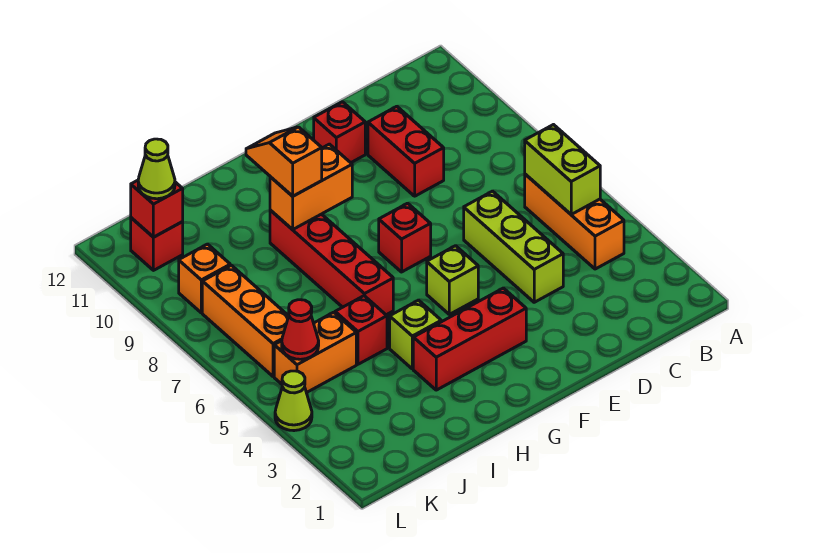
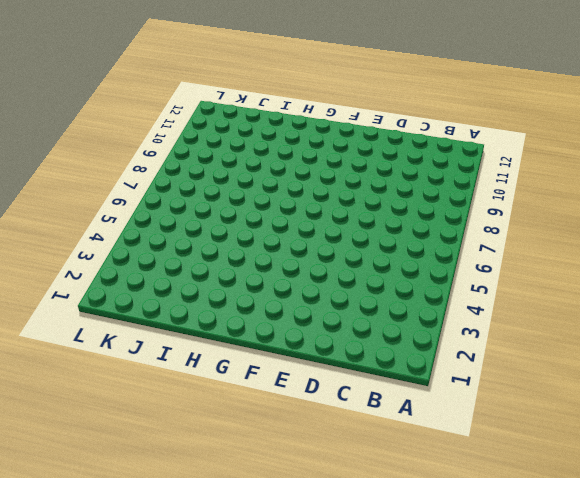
none -> orange 1x3 brick [525,174,624,269]
none -> lime 1x3 brick [464,191,563,302]
none -> red 1x2 brick [368,106,444,196]

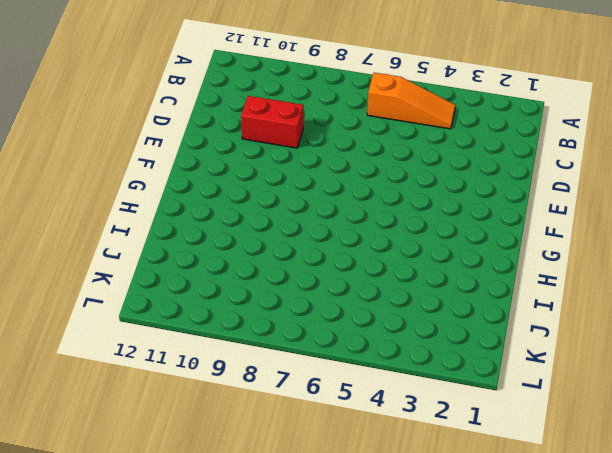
orange 1x3 slope [367,73,455,129] -> orange 1x3 brick [525,174,624,269]
none -> lime 1x3 brick [464,191,563,302]
none -> red 1x1 brick [314,102,365,163]
none -> red 1x3 brick [413,288,526,390]

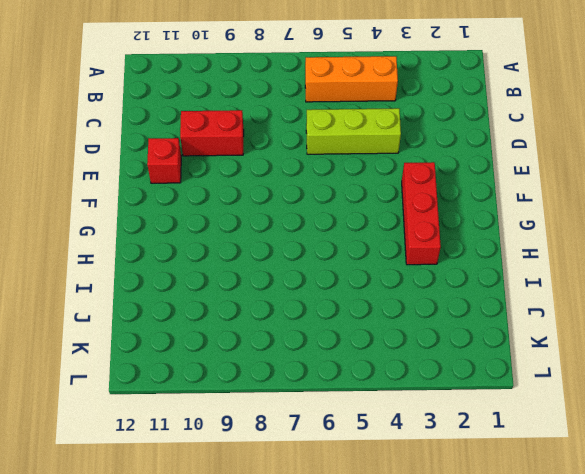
none -> lime 1x1 brick [427,246,478,314]
none -> red 1x1 brick [379,203,431,272]
none -> lime 1x1 brick [390,300,441,369]

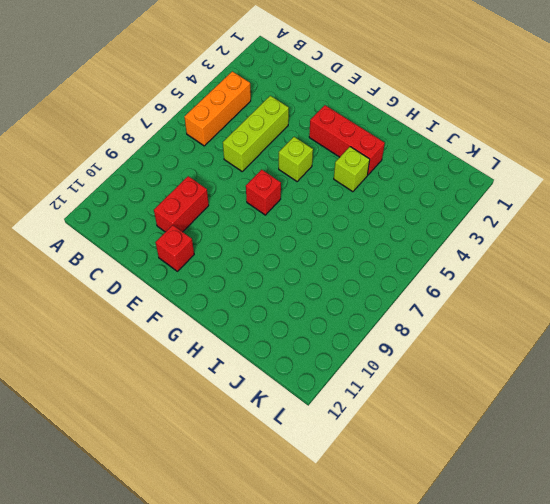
none -> red 1x4 brick [270,210,393,315]
none -> red 1x1 brick [335,296,387,364]
none -> orange 1x2 brick [274,312,356,393]

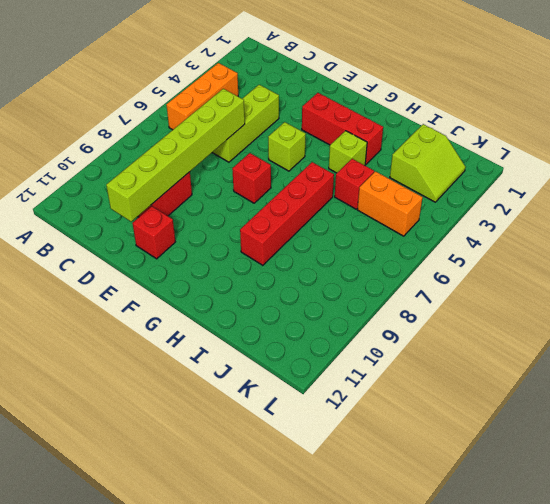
lime 1x6 brick [106,89,245,222] -> none
lime 2x2 slope [390,124,465,202] -> none
none -> orange 1x3 brick [202,265,289,376]
none -> orange 1x1 brick [179,244,230,313]
none -> red 1x1 brick [131,218,183,270]

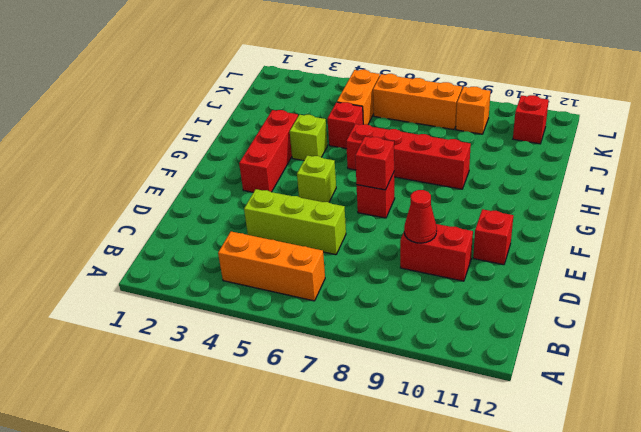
red 1x1 cone [404,190,437,243] -> red 1x1 cone moved to [282,300,319,359]
red 1x1 brick [355,137,394,190] -> red 1x1 brick moved to [131,180,183,237]
none -> lime 1x1 cone [275,371,312,431]
none -> lime 1x2 brick [525,125,600,214]
none -> orange 1x2 brick [270,144,352,230]

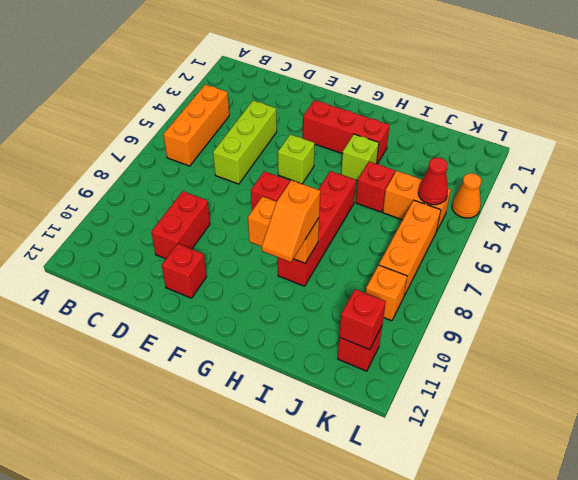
orange 1x1 cone [452,173,481,218] -> lime 1x1 cone [275,371,312,431]
none -> lime 1x2 brick [525,125,600,214]
none -> lime 1x1 cone [138,139,175,199]

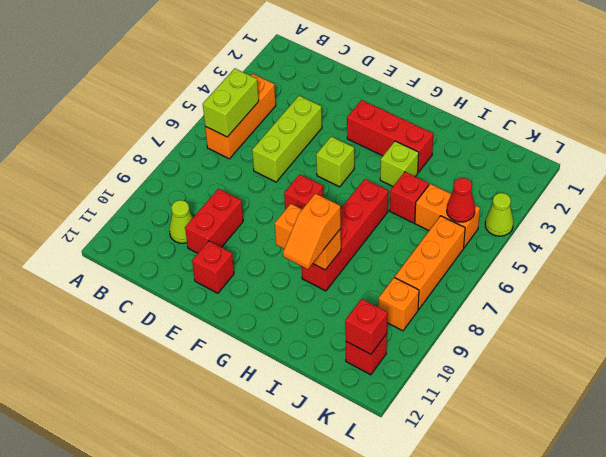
lime 1x1 cone [169,200,193,243] -> lime 1x1 cone moved to [138,139,175,199]

